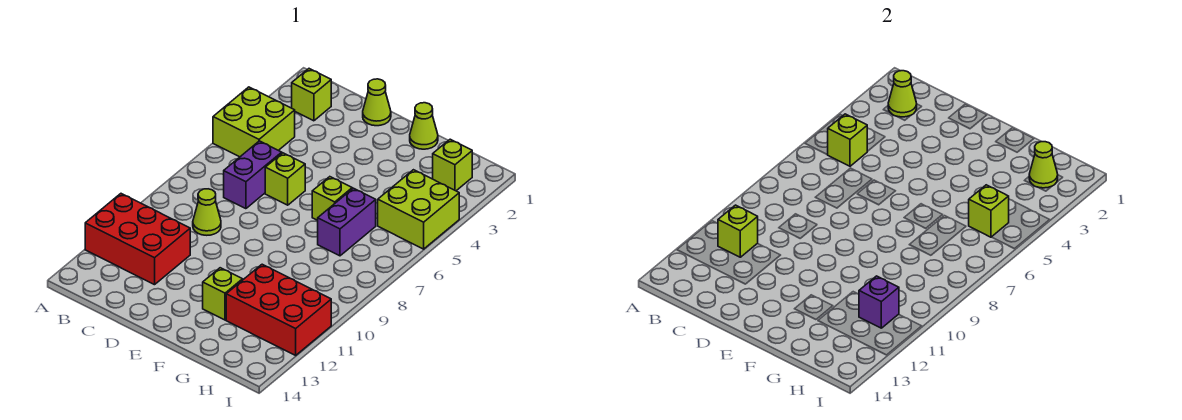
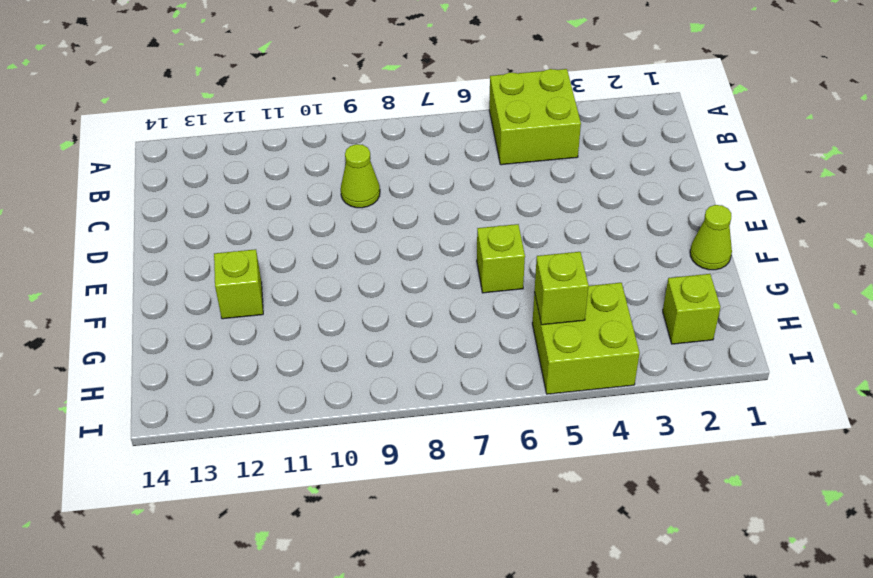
none -> red 2x3 brick [85,194,190,285]
none -> lime 1x1 brick [292,69,331,121]
none -> purple 1x2 brick [224,141,282,209]

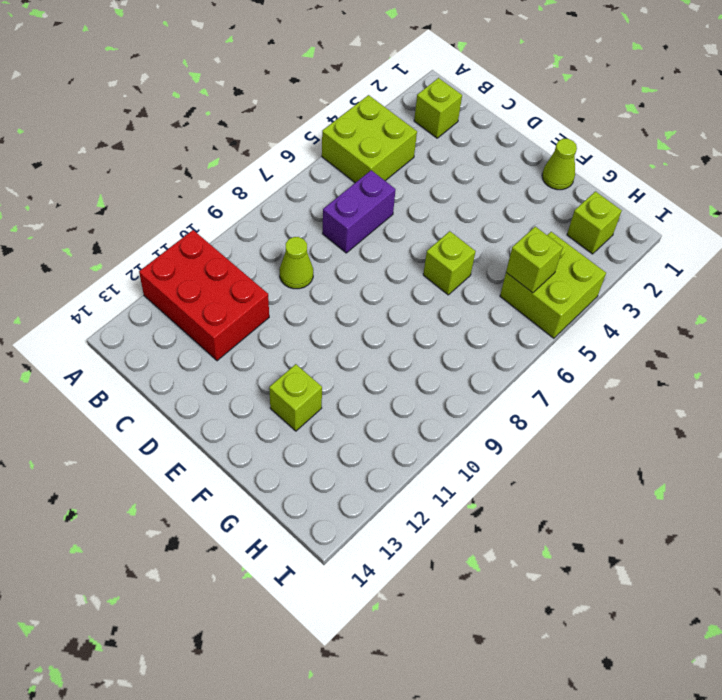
none -> lime 1x1 cone [363,79,391,126]
none -> lime 1x1 brick [265,153,305,205]
none -> purple 1x2 brick [318,188,376,256]

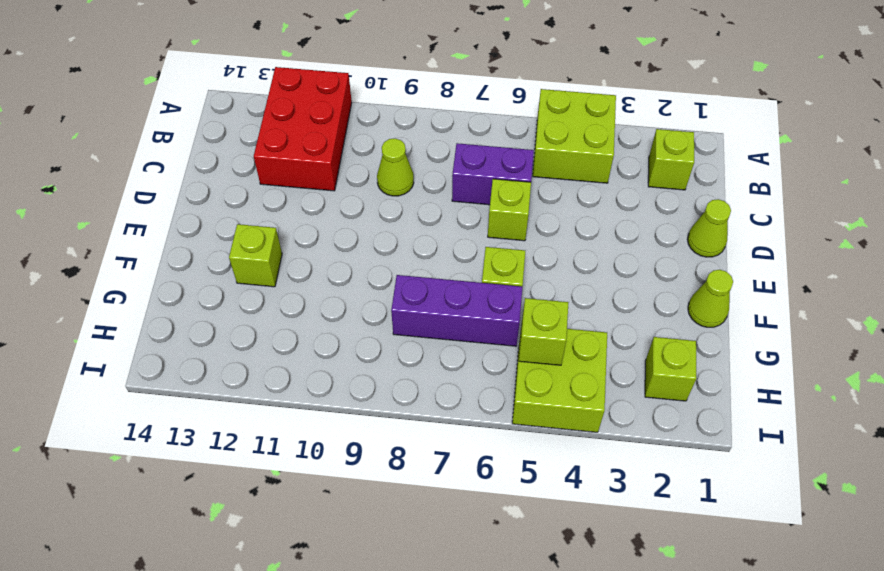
purple 1x3 brick [391,275,522,346] -> purple 1x2 brick [318,188,376,256]
none -> red 2x3 brick [226,264,331,355]
none -> lime 1x1 cone [888,71,917,117]
none -> lime 1x1 brick [828,114,867,166]

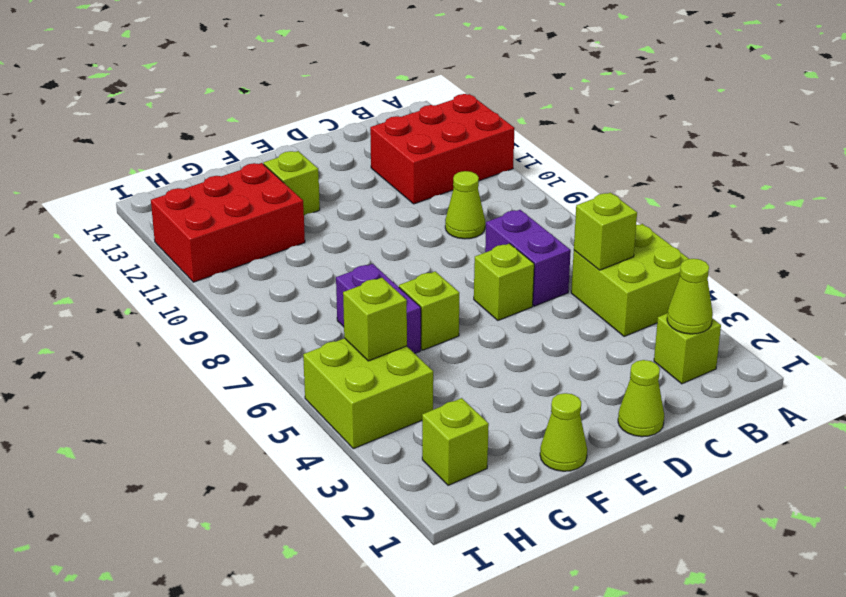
none -> lime 1x1 brick [718,205,758,257]
none -> lime 1x1 cone [1029,142,1058,188]
none -> purple 1x1 brick [859,276,899,328]

